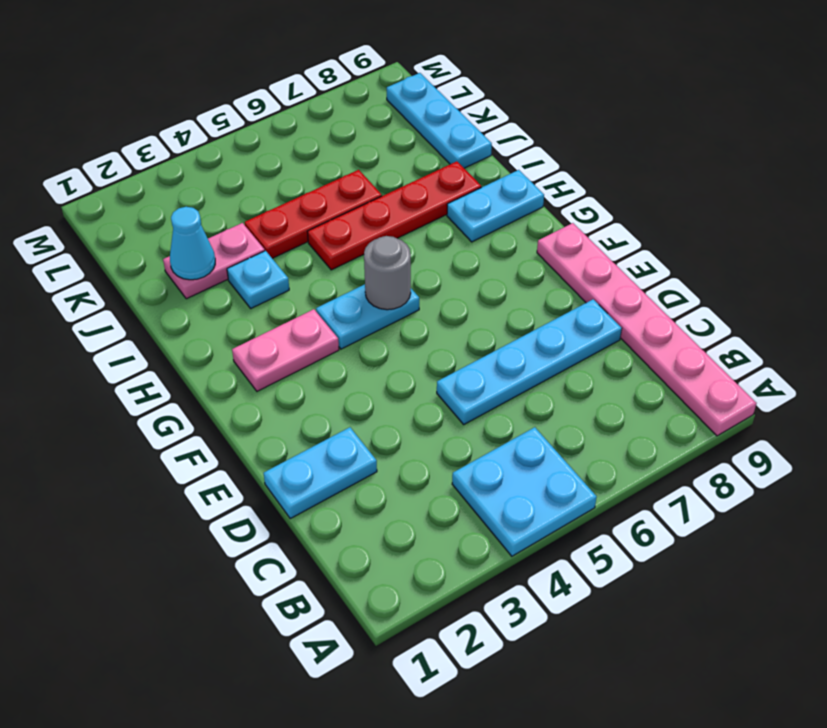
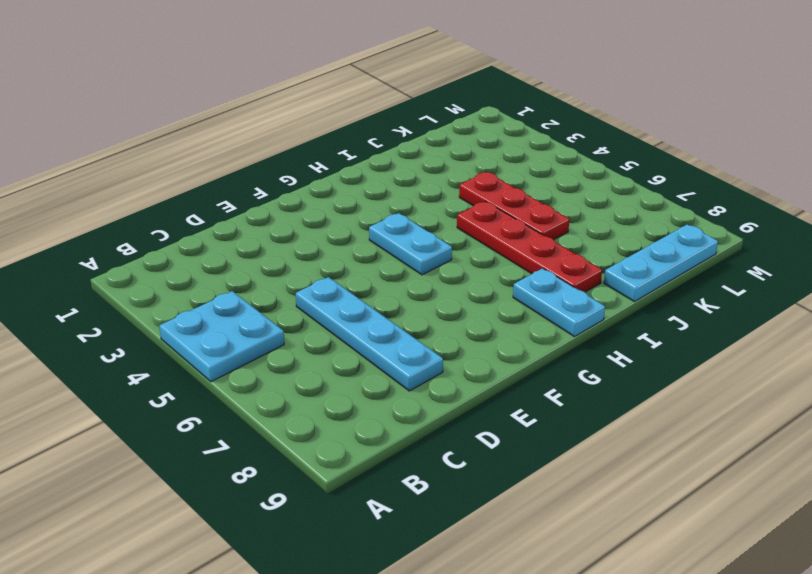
none -> pink 1x6 plate [537,223,757,436]
none -> cyan 1x2 plate [264,427,377,518]
none -> pink 1x2 plate [232,309,339,391]

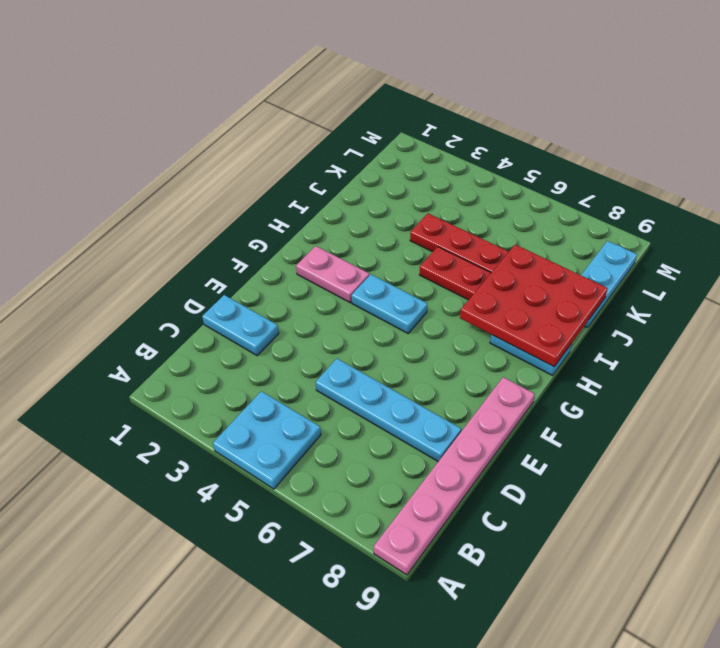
red 3x3 plate [460,245,608,367] -> none
none -> cyan 1x1 plate [227,251,289,308]
none -> pink 1x2 plate [163,223,265,299]
none -> grey 1x1 round brick [364,236,411,310]

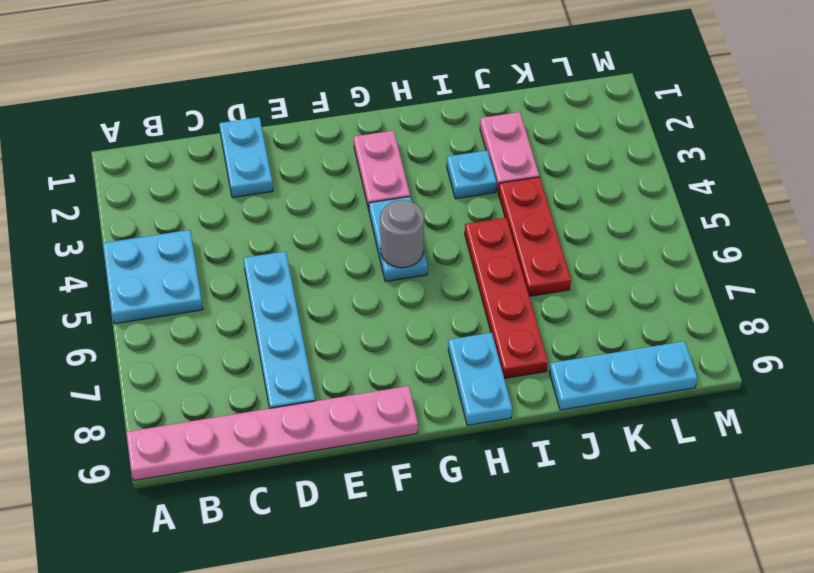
none -> cyan 1x1 cone [170,207,215,280]

